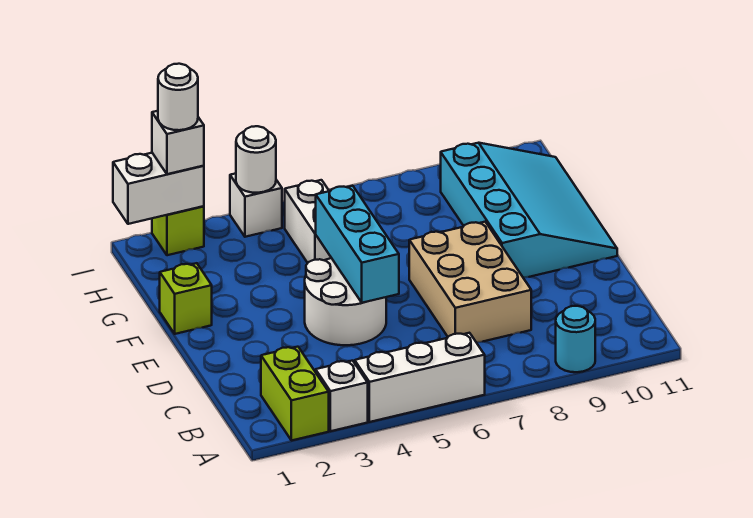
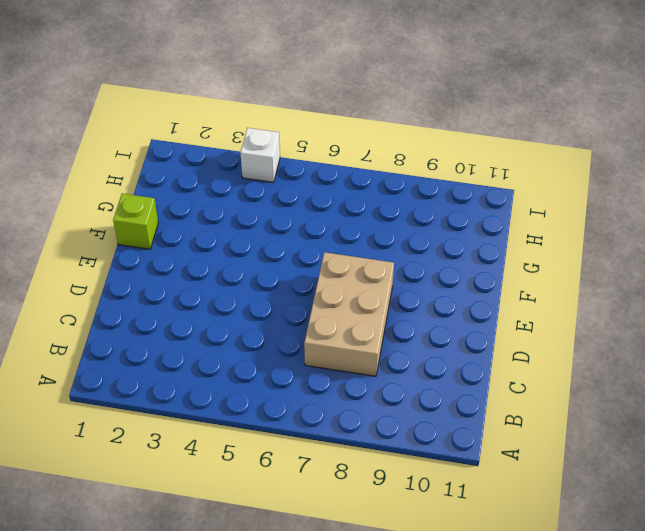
none -> lime 1x2 brick [261,347,329,441]
none -> white 1x1 brick [316,361,368,431]
none -> white 1x3 brick [355,333,485,422]

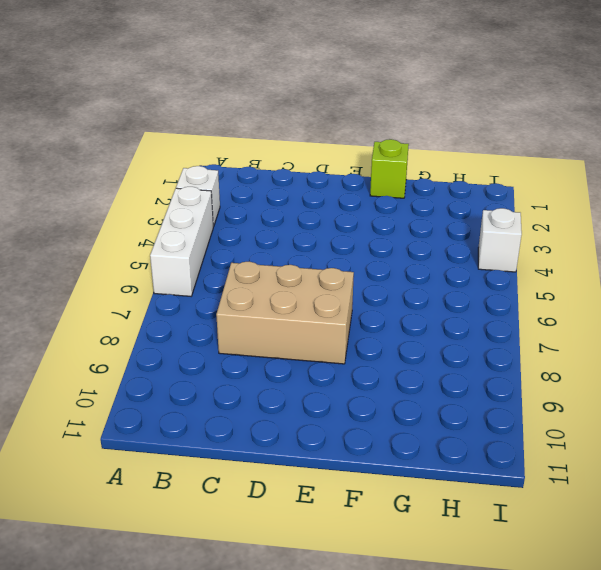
none -> lime 1x2 brick [261,347,329,441]
none -> cyan 1x1 round brick [556,306,595,372]
none -> white 2x2 round brick [305,258,386,345]

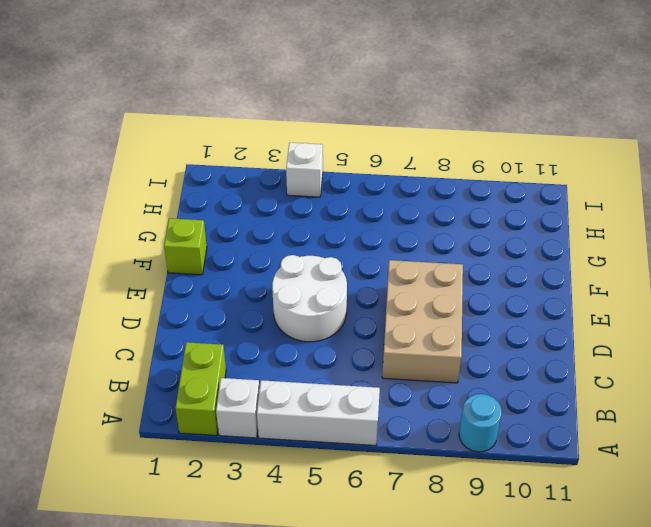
none -> cyan 3x4 slope [441,143,617,278]
none -> white 1x2 brick [285,180,331,263]
none -> lime 1x1 brick [152,206,204,255]

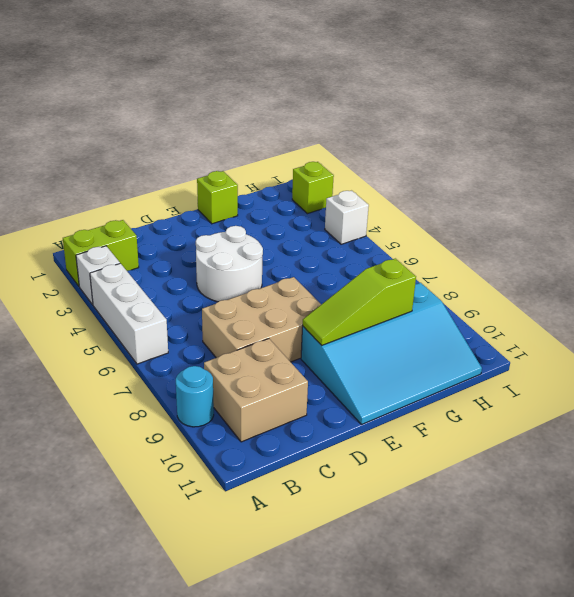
tan 2x2 brick [204,339,308,442] -> none
lime 1x3 slope [303,259,416,345] -> none
none -> white 1x2 brick [285,180,331,263]
none -> cyan 1x3 brick [316,186,399,303]
none -> white 1x2 brick [113,153,204,224]

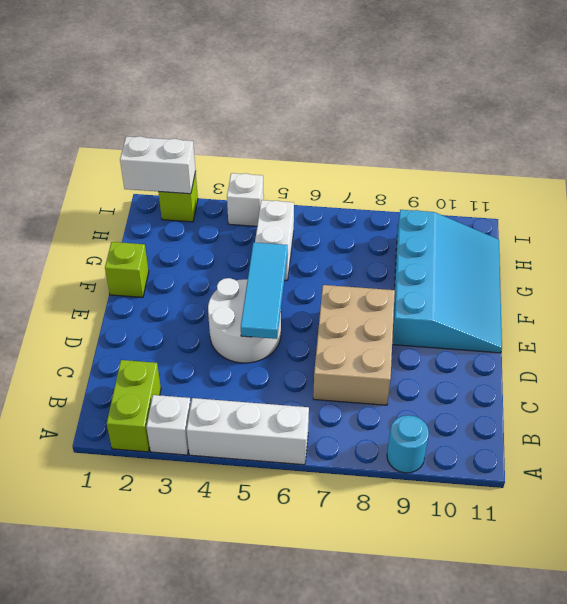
cyan 1x3 tile [241,242,288,339] -> cyan 1x3 brick [316,186,399,303]
none -> white 1x1 round brick [236,126,276,193]
none -> white 1x1 brick [152,111,204,174]
none -> white 1x1 round brick [158,64,198,130]

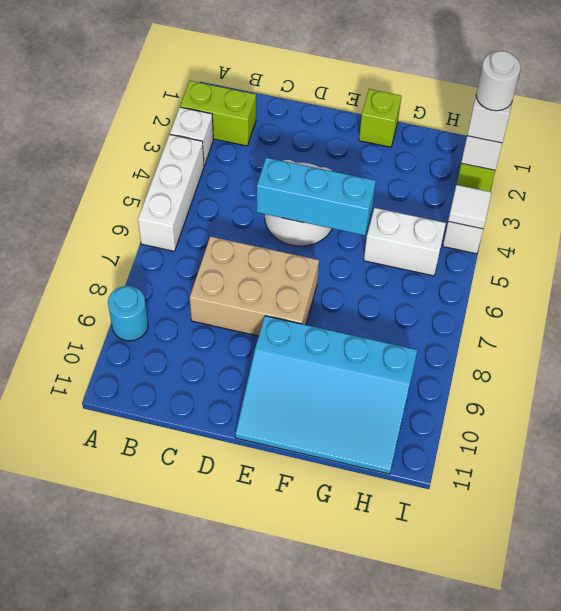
white 1x1 tile [448,185,491,229] -> white 1x1 round brick [236,126,276,193]

